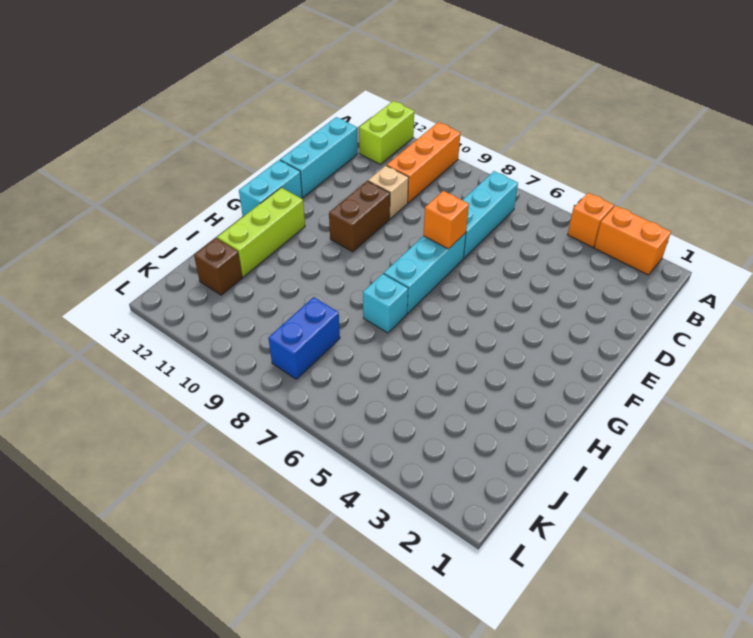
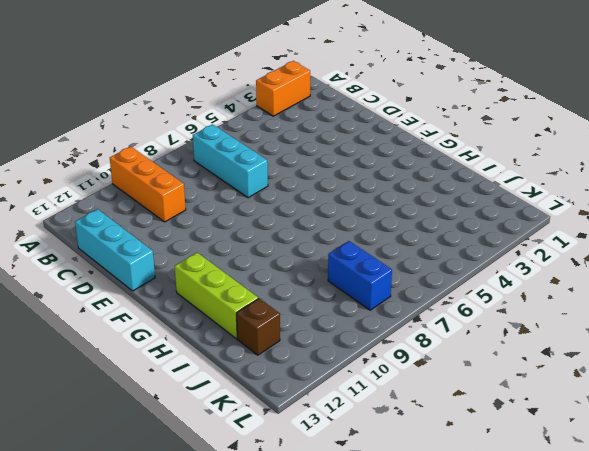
none -> orange 1x1 brick [567,193,614,247]
none -> lime 1x2 brick [359,101,414,164]
none -> tan 1x1 brick [368,166,409,219]

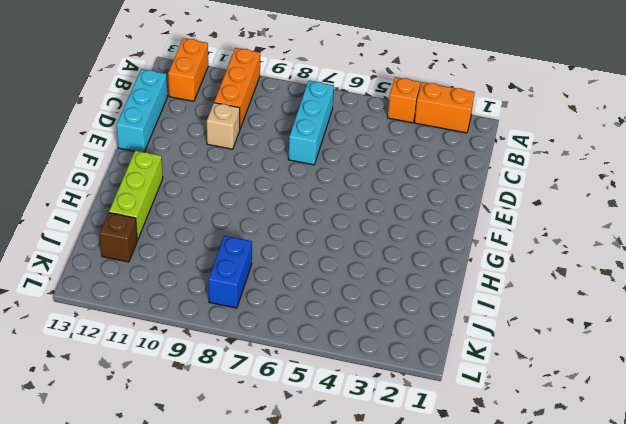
orange 1x2 brick [168,38,208,101] -> lime 1x2 brick [359,101,414,164]
none -> cyan 1x3 brick [384,233,466,313]
none -> brown 1x2 brick [329,181,390,252]
none -> cyan 1x2 brick [239,160,302,217]

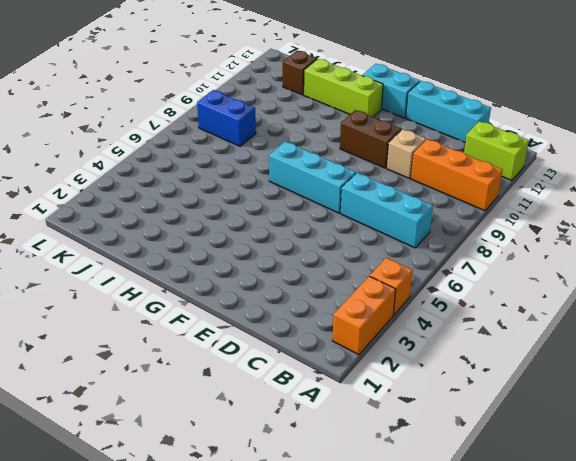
none -> cyan 1x1 brick [363,274,408,333]
none -> orange 1x1 brick [423,191,469,249]

